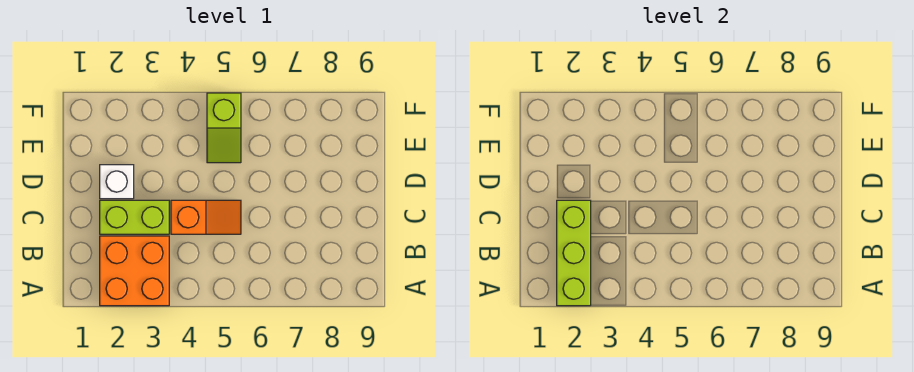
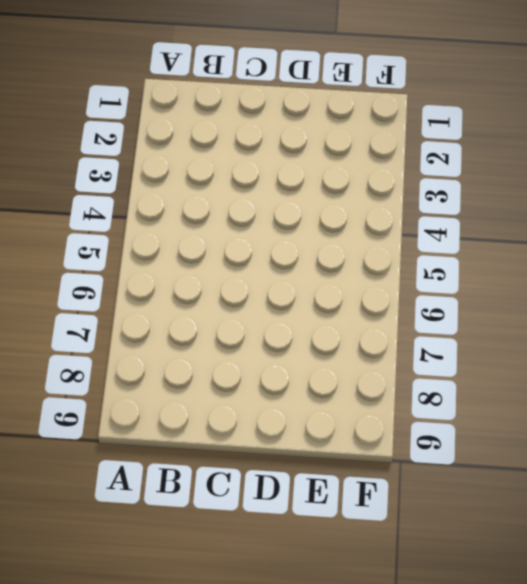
none -> orange 2x2 brick [100,236,169,306]
none -> lime 1x2 brick [100,200,169,234]

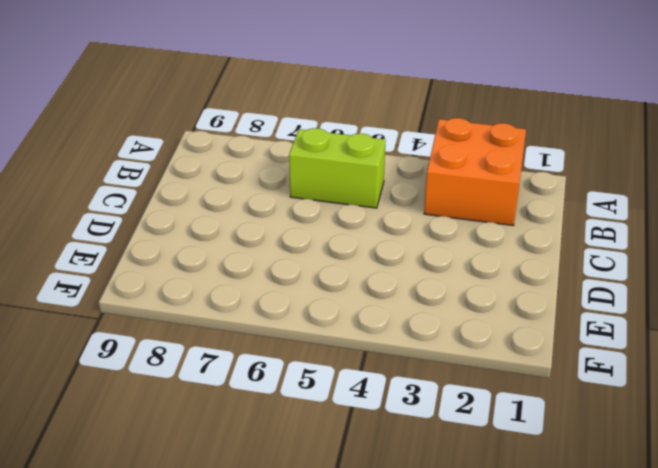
lime 1x2 brick [289,128,385,208] -> lime 1x2 brick moved to [100,200,169,234]
none -> orange 1x2 slope [171,200,241,234]
none -> white 1x1 brick [100,165,134,199]

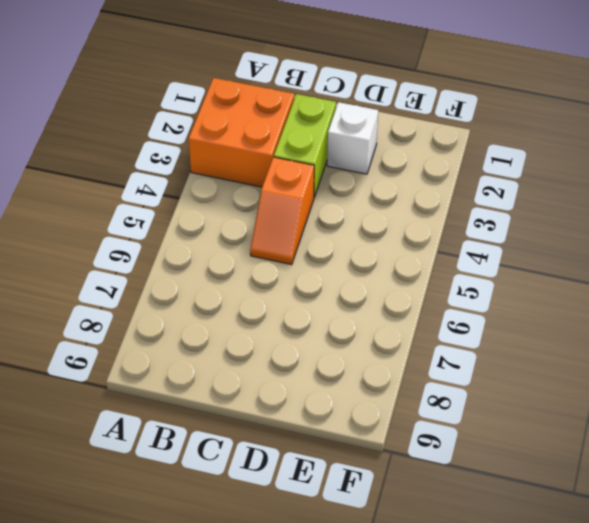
none -> lime 1x2 slope [207,93,241,163]
none -> lime 1x3 brick [557,200,591,306]

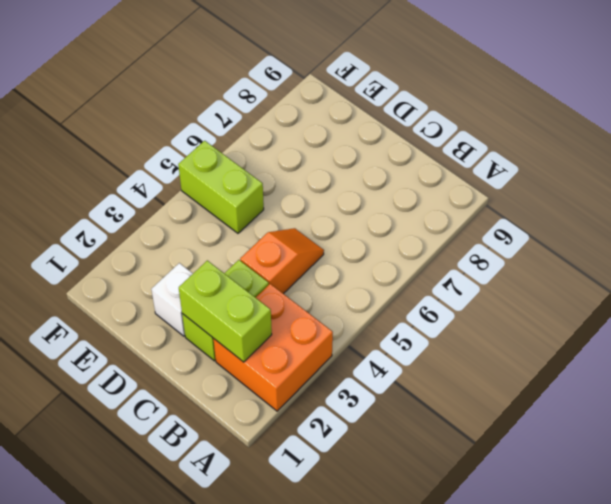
lime 1x2 brick [179,261,272,362] -> lime 1x3 brick [557,200,591,306]
lime 1x2 brick [178,141,264,233] -> lime 1x2 slope [207,93,241,163]

